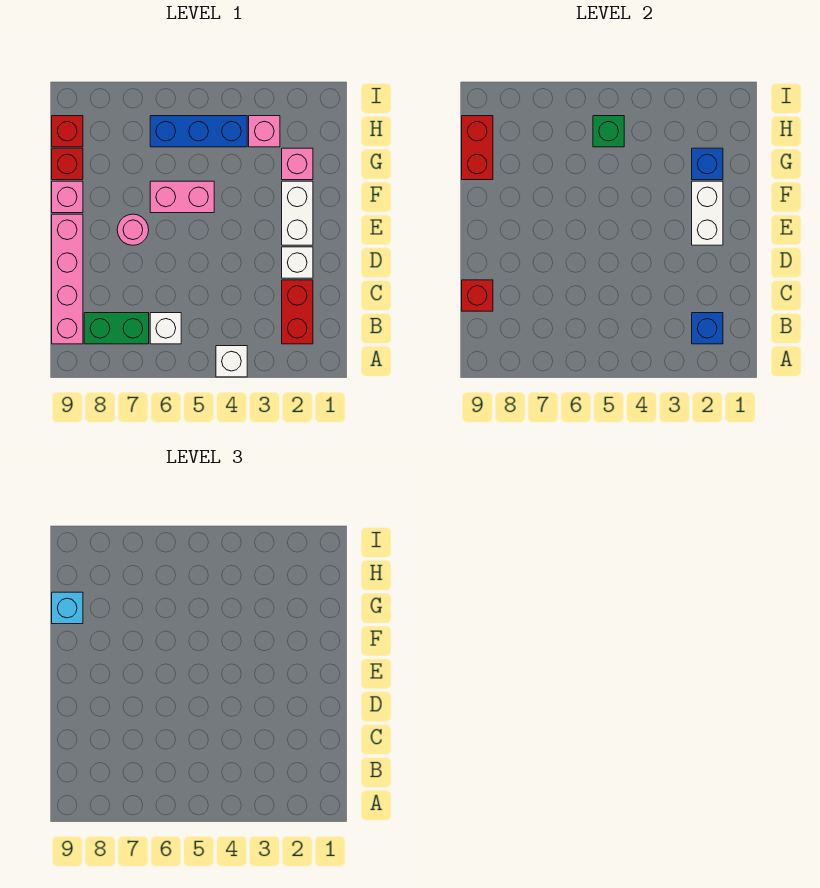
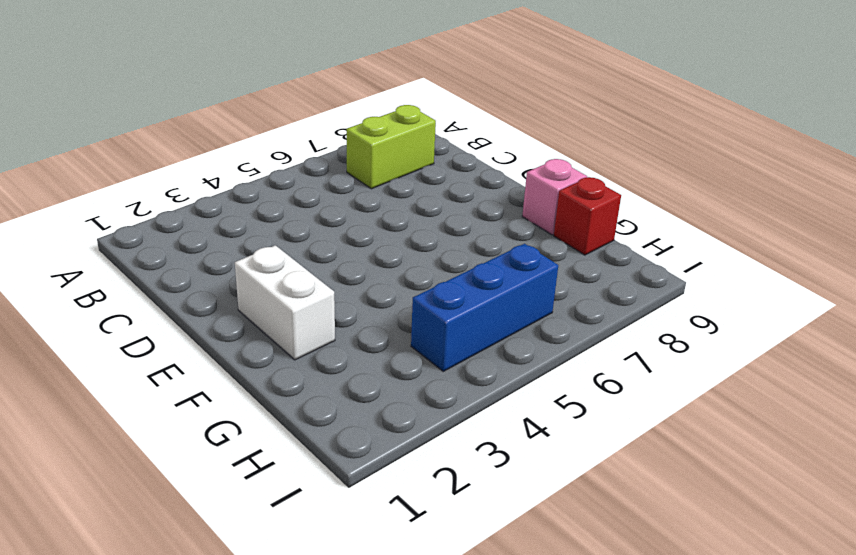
lime 1x2 brick [346,105,436,189] -> green 1x2 brick [84,313,149,344]
none -> white 1x1 brick [216,346,247,377]
none -> red 1x2 brick [282,280,313,344]
none -> white 1x1 brick [150,313,181,344]

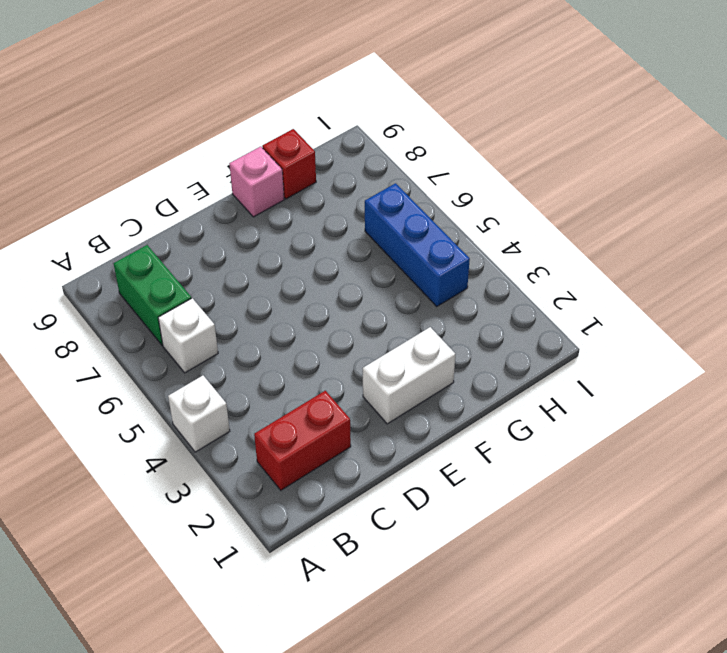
none -> pink 1x4 brick [52,214,83,344]
none -> white 1x1 brick [282,247,313,278]
none -> pink 1x1 round brick [117,214,149,245]

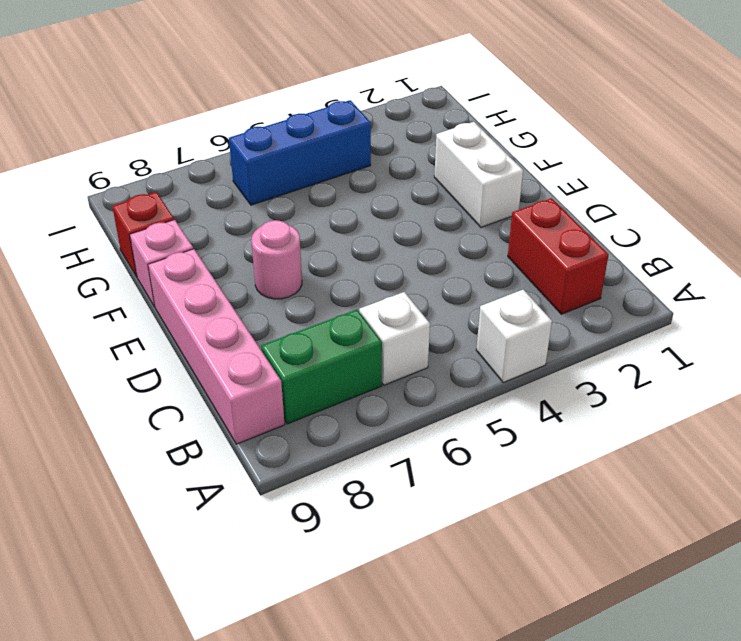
none -> white 1x1 brick [282,247,313,278]
none -> pink 1x2 brick [150,181,214,213]
none -> pink 1x1 brick [282,148,313,180]

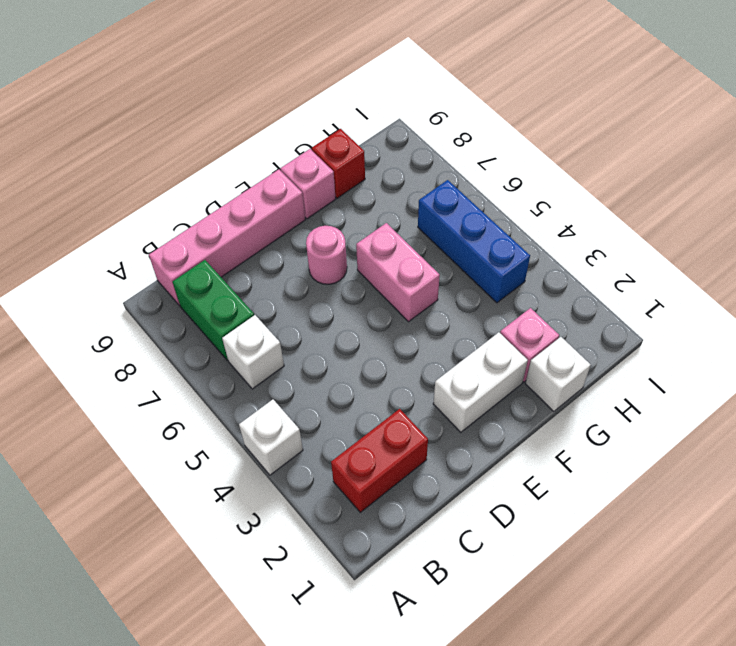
white 1x1 brick [525,337,591,412] -> white 1x1 brick moved to [282,247,313,278]
none -> pink 1x1 brick [249,116,280,147]
none -> red 1x1 brick [52,116,83,147]
none -> blue 1x1 brick [692,313,723,344]

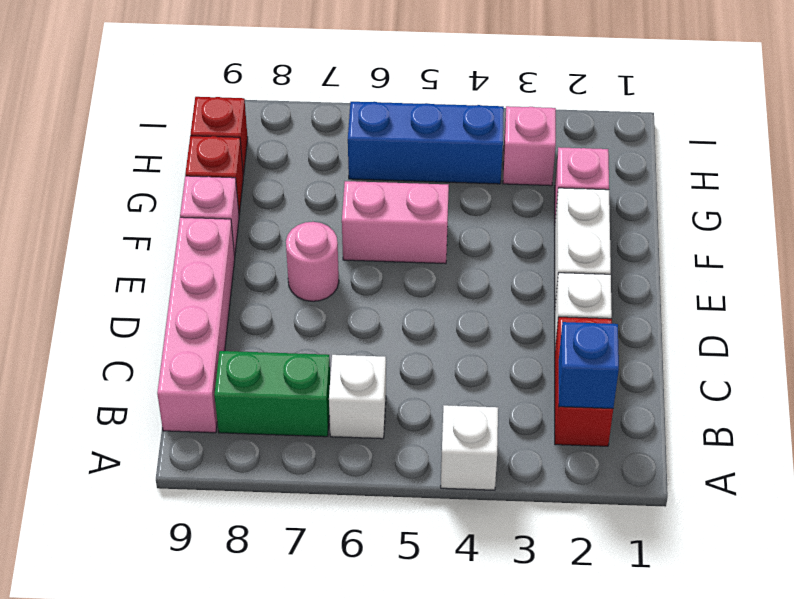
none -> red 1x1 brick [462,280,493,311]
none -> white 1x2 brick [692,181,723,245]
none -> blue 1x1 brick [692,148,723,180]

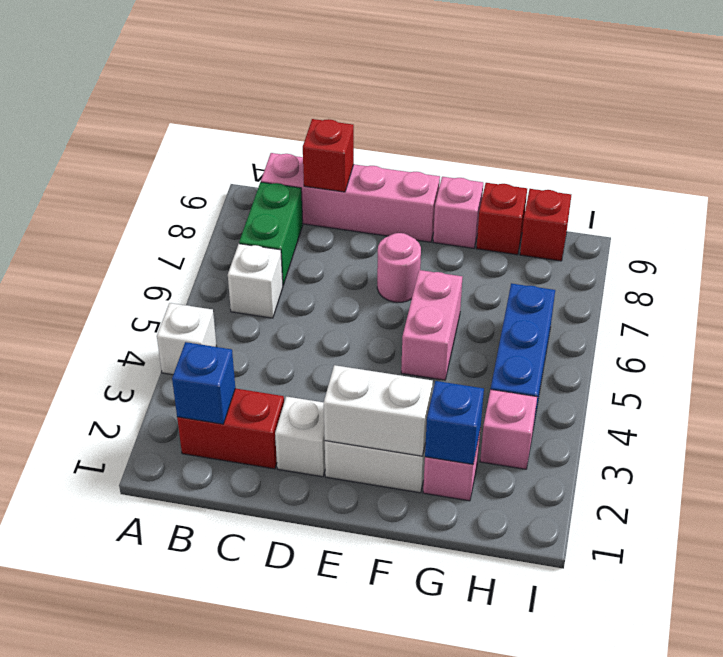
none -> red 1x2 brick [462,116,493,180]
none -> green 1x1 brick [593,116,624,147]
none -> cyan 1x1 brick [52,592,83,624]

